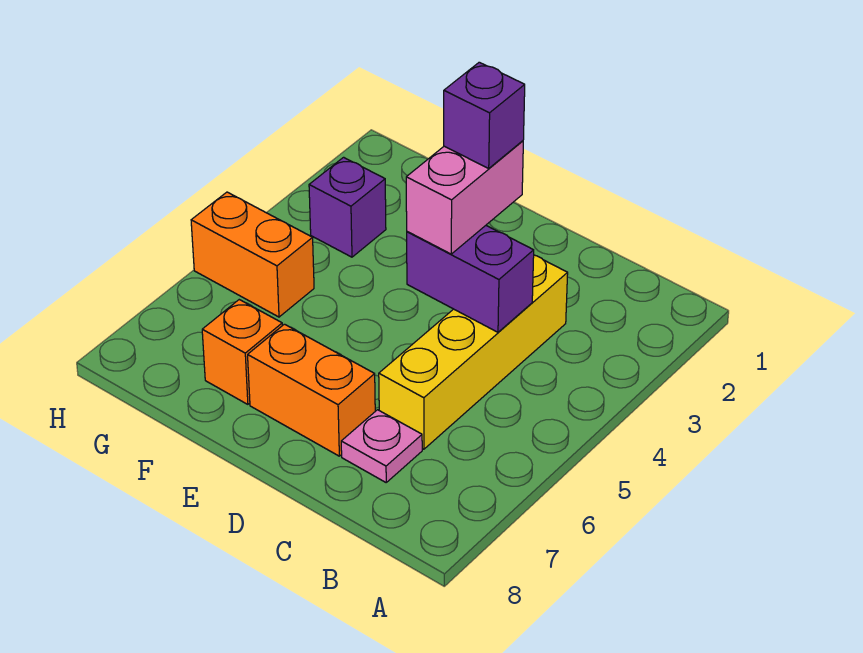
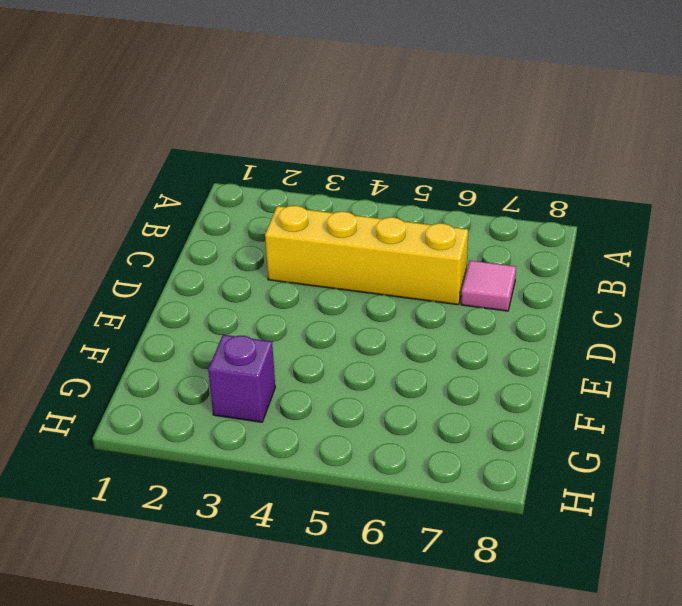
pink 1x1 tile [461,261,516,311] -> pink 1x1 plate [341,410,422,482]
none -> orange 1x2 brick [248,324,375,456]
none -> orange 1x1 brick [202,300,282,404]

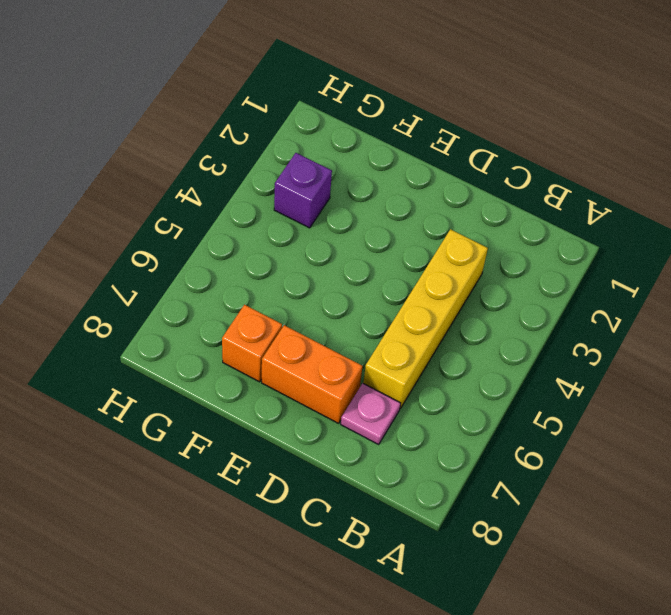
none -> orange 1x2 brick [191,192,314,317]
none -> purple 1x2 brick [407,226,534,332]

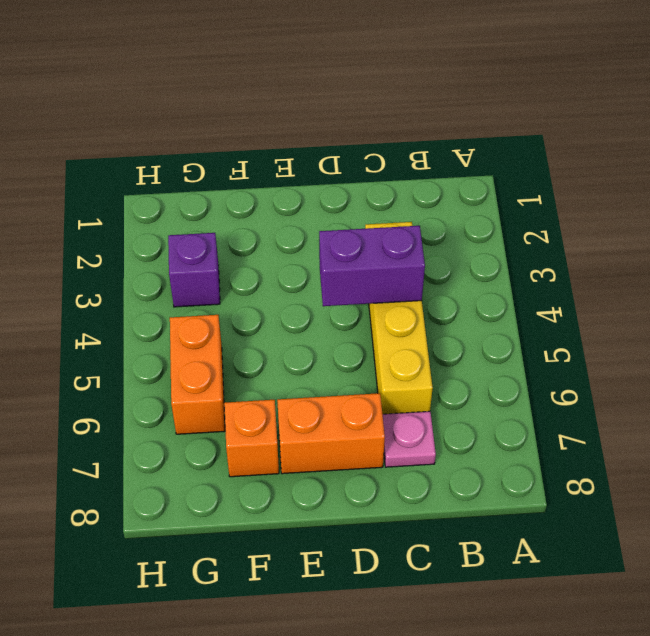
orange 1x2 brick [170,315,225,434] -> orange 1x2 brick turned to [191,192,314,317]
none -> pink 1x2 brick [406,141,523,254]
none -> purple 1x1 brick [444,62,525,168]

